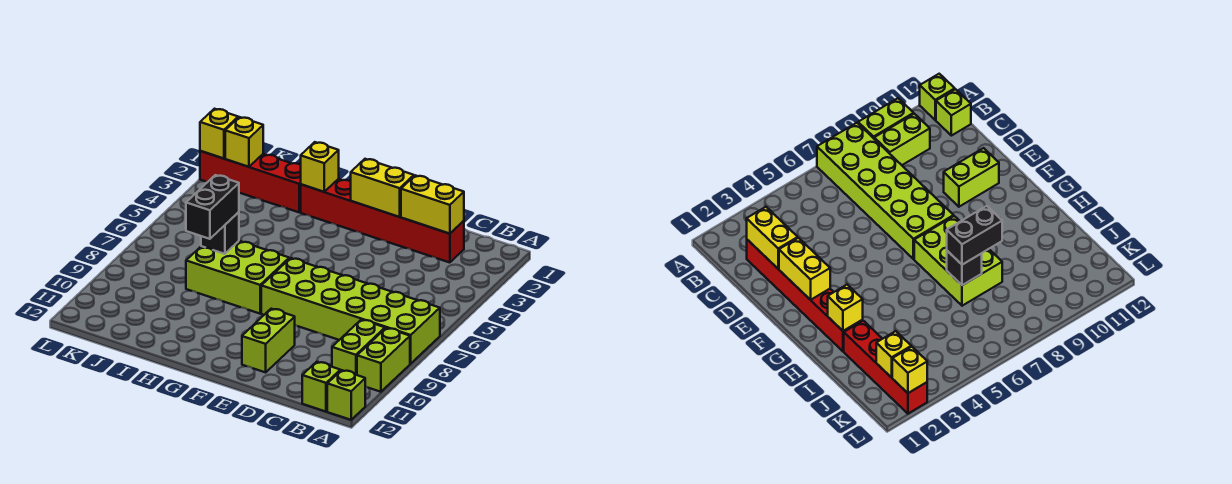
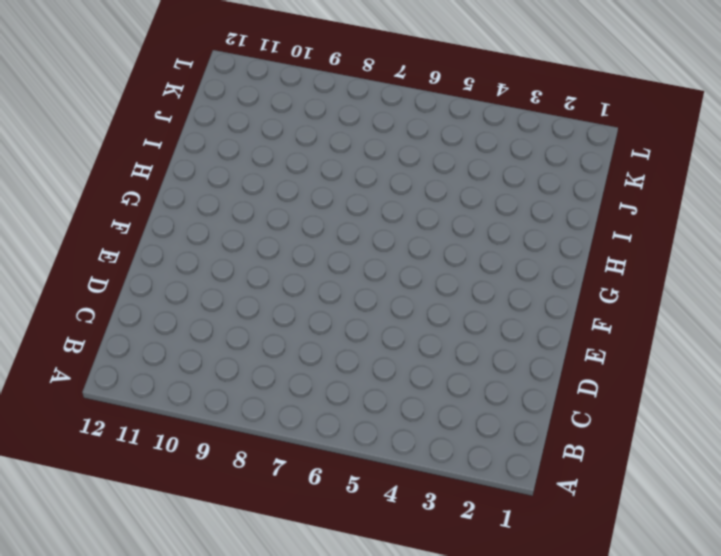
none -> lime 2x6 brick [261,258,440,364]
none -> lime 1x2 brick [357,328,410,392]
none -> lime 1x1 brick [327,370,365,420]

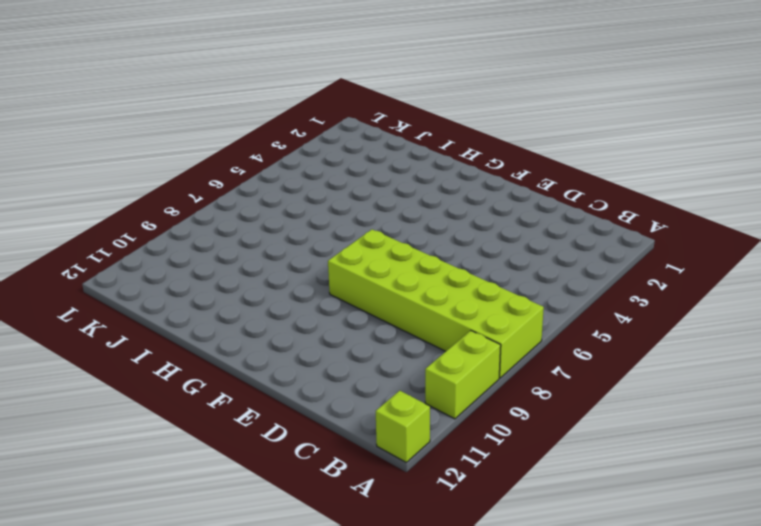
none -> lime 1x2 brick [332,320,385,375]
none -> lime 1x1 brick [302,362,340,412]
none -> red 1x6 brick [301,179,464,263]

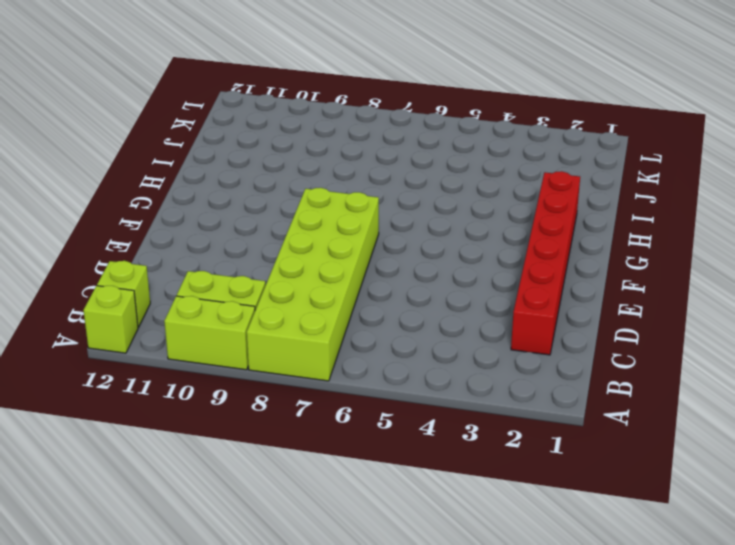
none -> lime 1x2 brick [242,309,295,372]
none -> lime 2x3 brick [186,241,289,314]
none -> red 1x4 brick [200,151,301,212]

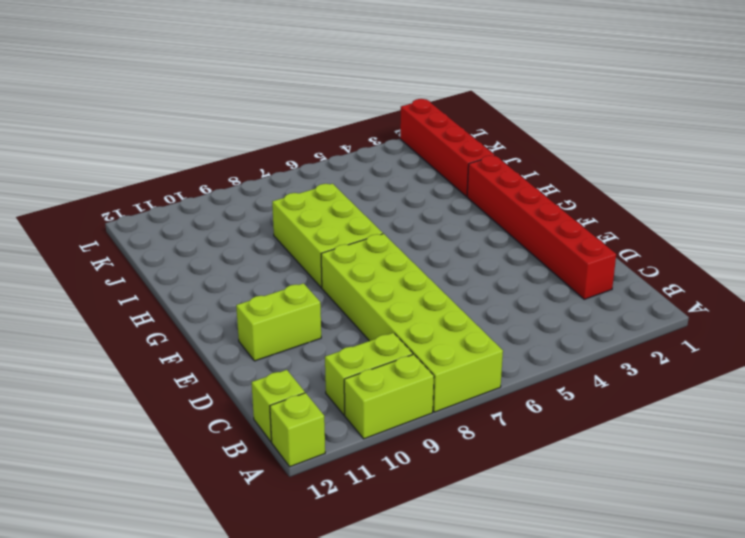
none -> yellow 1x2 brick [401,175,464,234]
none -> yellow 1x2 brick [351,159,414,217]
none -> yellow 1x1 brick [301,142,339,192]

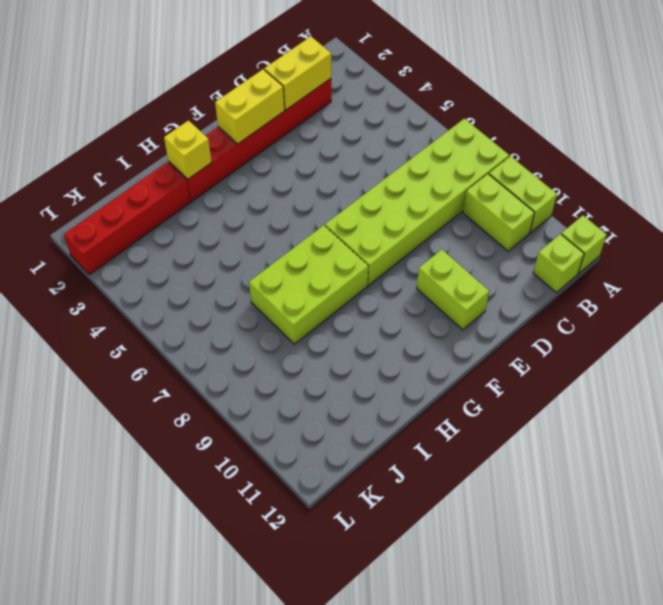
none -> black 1x1 brick [201,212,239,254]
none -> yellow 1x1 brick [225,117,263,167]
none -> yellow 1x1 brick [200,109,238,159]

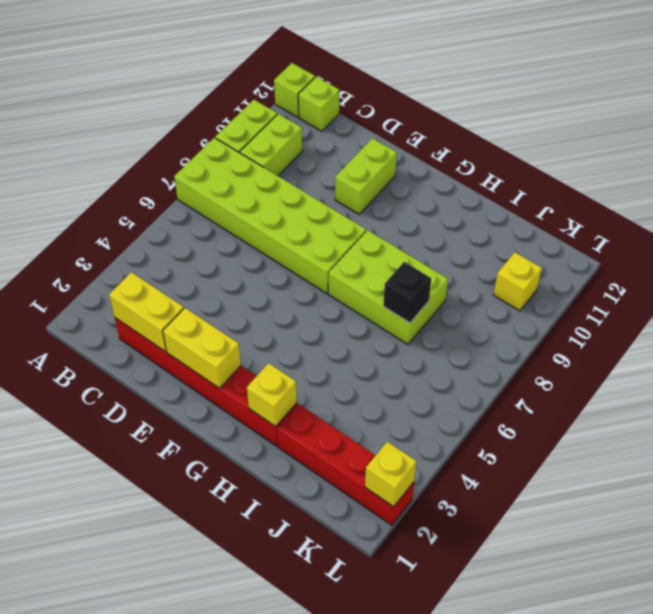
yellow 1x1 brick [494,252,542,311] -> yellow 1x1 brick moved to [225,117,263,167]
none -> black 1x2 brick [186,175,239,239]

